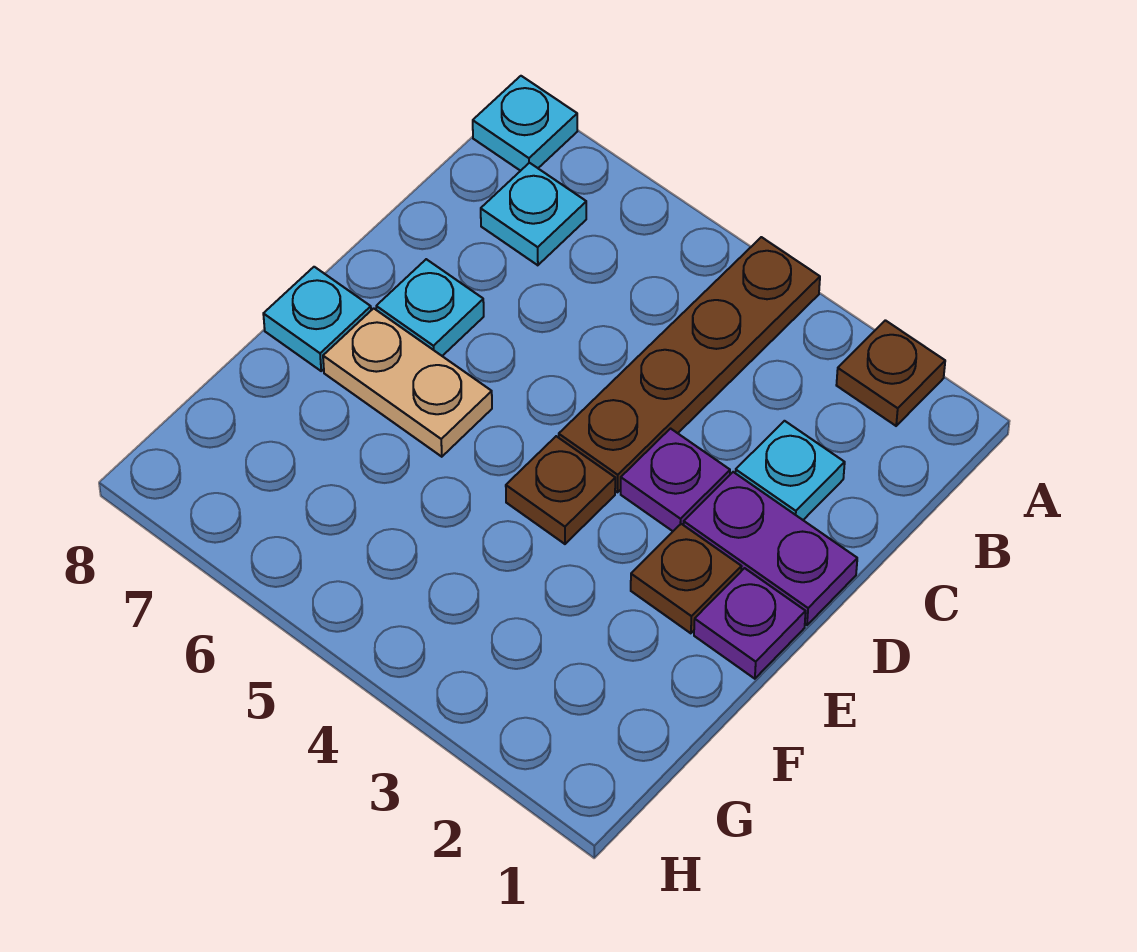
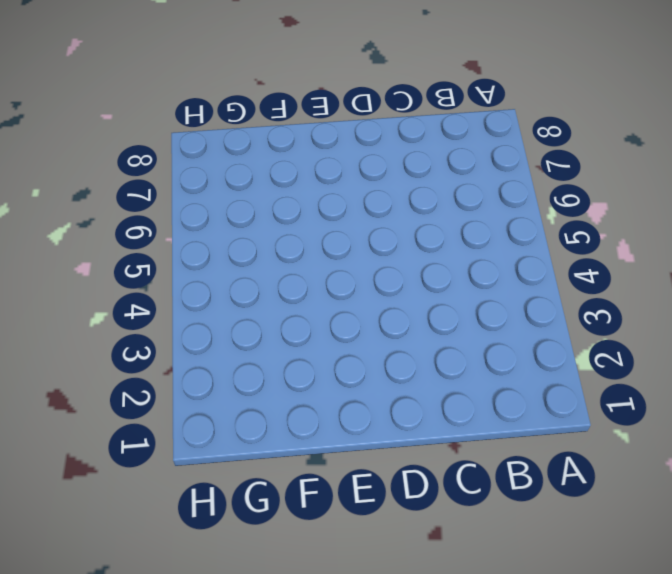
none -> brown 1x1 plate [836,320,945,426]
none -> brown 1x4 plate [559,237,820,492]
none -> cyan 1x1 plate [473,76,577,171]

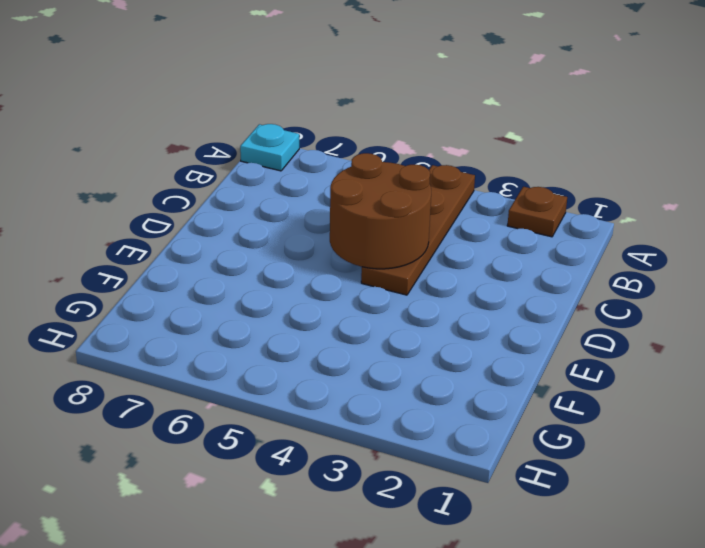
brown 2x2 round brick [330,153,431,269] -> none
none -> cyan 1x1 plate [481,163,586,265]
none -> cyan 1x1 plate [735,421,845,520]
none -> purple 1x2 plate [684,472,857,625]

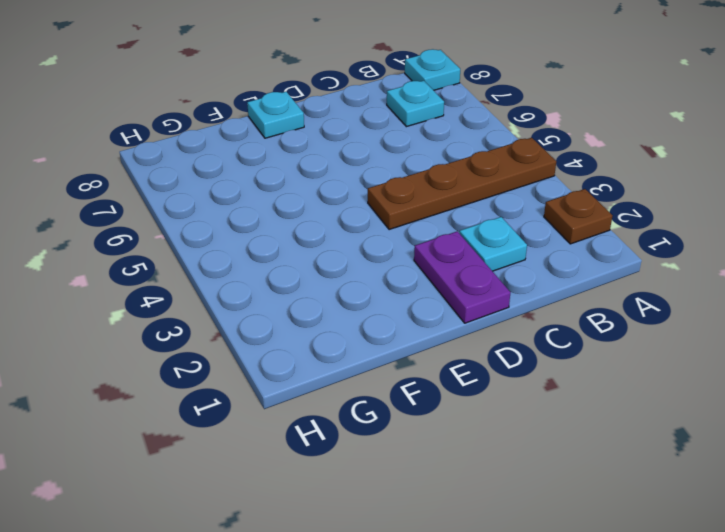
none -> purple 1x1 plate [621,429,730,531]
none -> cyan 1x1 plate [376,259,484,356]
none -> purple 1x1 plate [694,568,806,679]

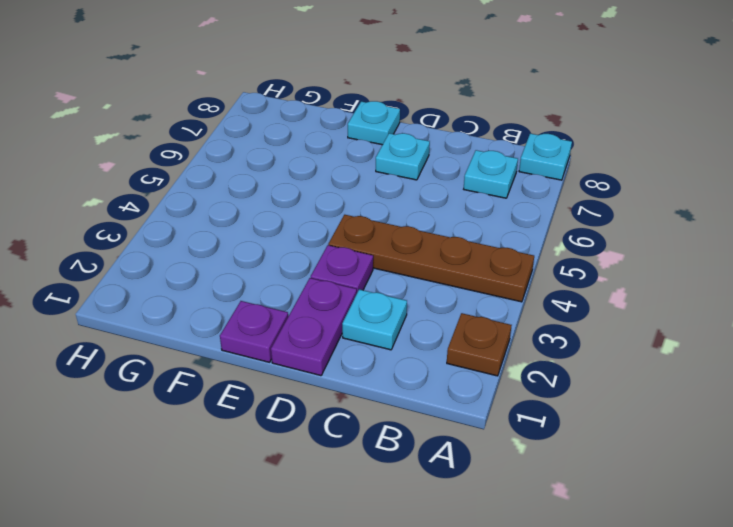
none -> brown 1x1 plate [631,524,742,633]
none -> brown 1x1 plate [506,436,615,544]
none -> tan 1x2 plate [323,308,492,457]

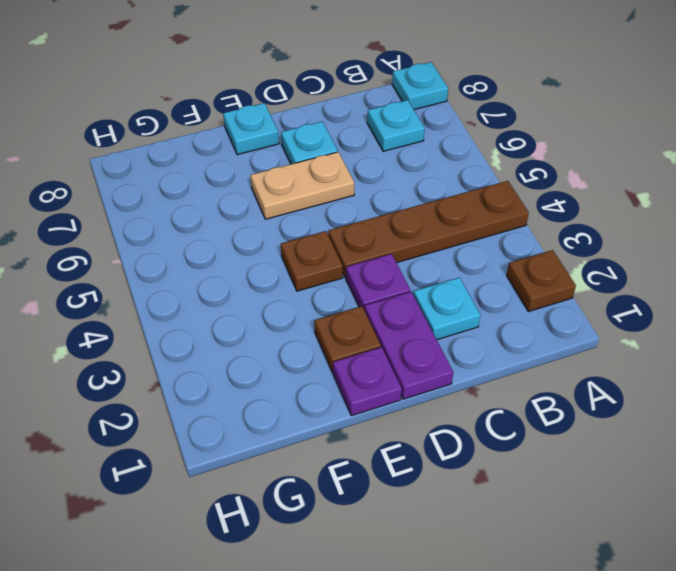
tan 1x2 plate [250,152,354,219] -> tan 1x2 plate turned to [323,308,492,457]

